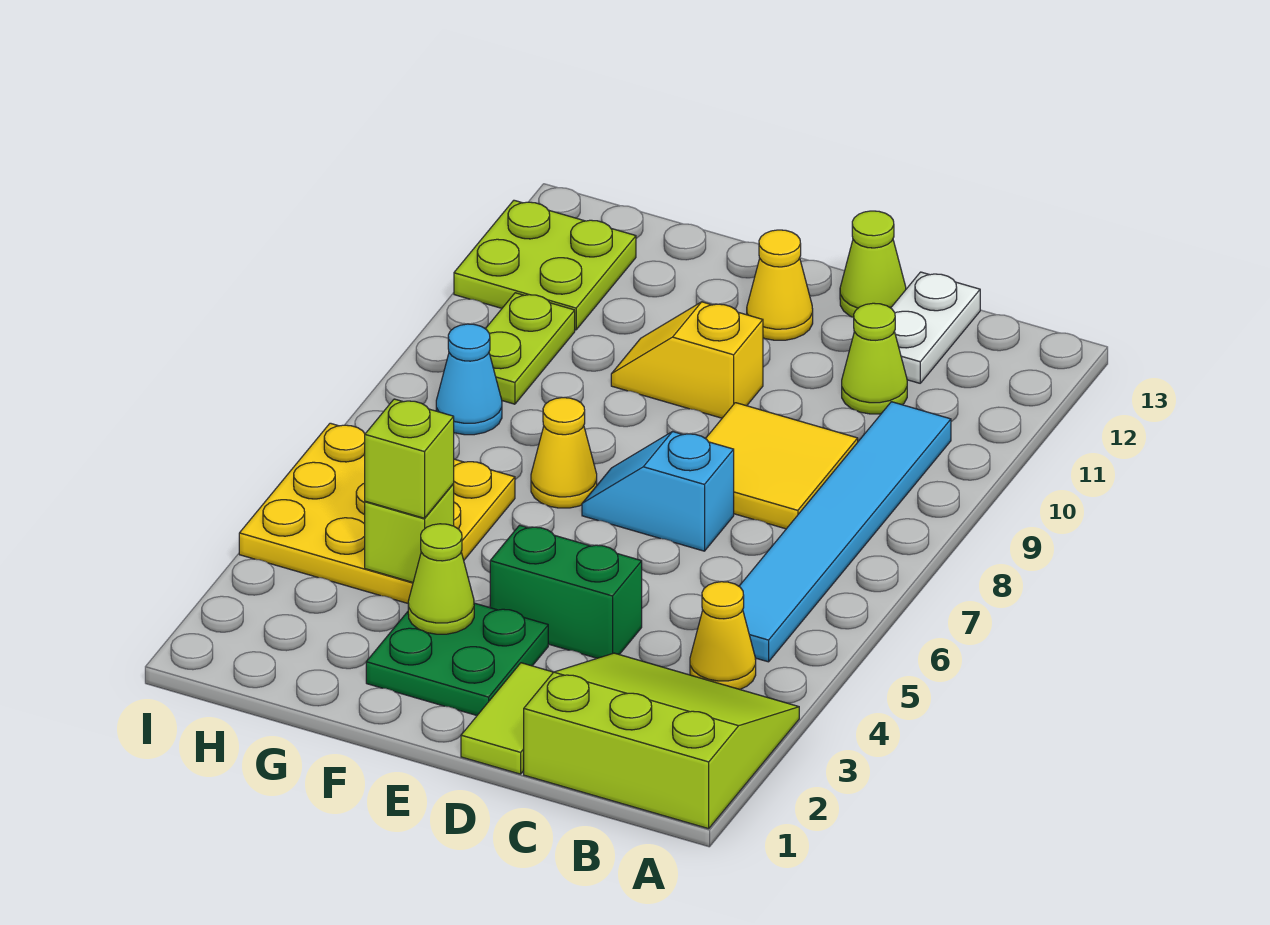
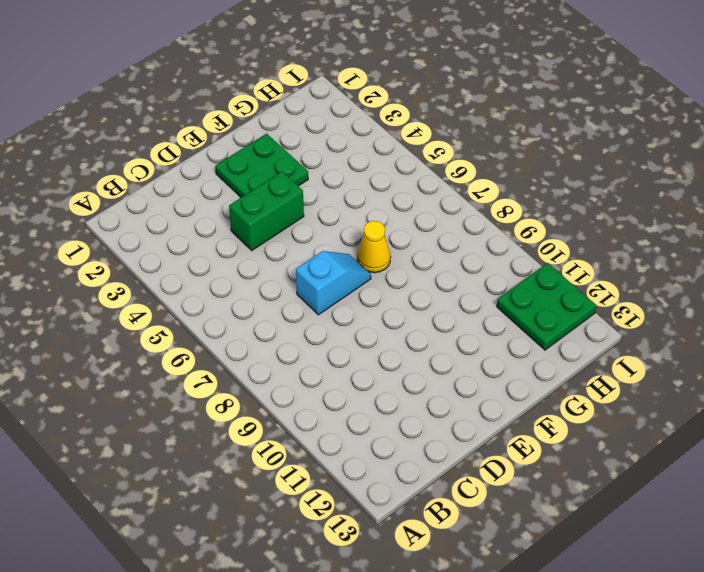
green 2x2 plate [497,263,596,350] -> lime 2x2 plate [454,200,636,330]
none -> lime 3x3 slope [524,653,799,829]
none -> yellow 1x1 cone [690,582,756,689]
none -> cyan 1x6 tile [739,402,951,662]

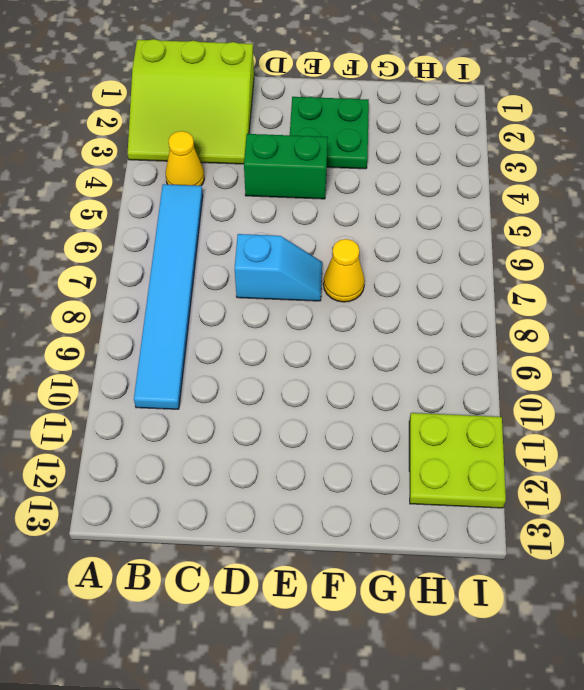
none -> yellow 2x2 tile [706,403,858,529]
none -> lime 1x1 cone [842,303,907,414]
none -> white 1x2 plate [891,272,980,383]

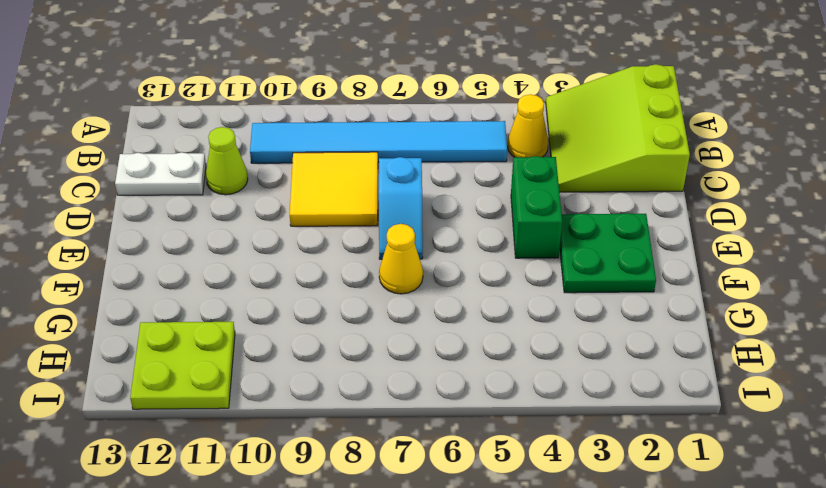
none -> lime 1x2 tile [461,663,553,774]
none -> lime 1x1 cone [840,211,906,317]
none -> yellow 1x2 slope [611,302,763,418]

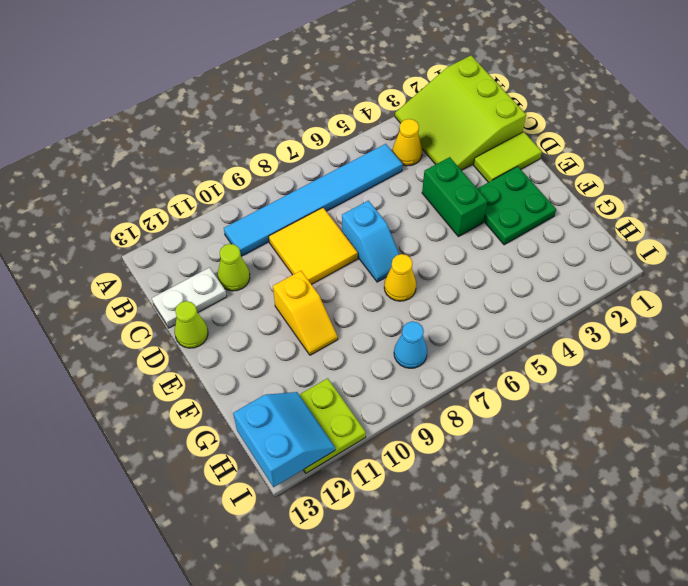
cyan 2x2 slope [233,392,335,487] -> none
none -> yellow 1x1 cone [747,230,813,340]
none -> yellow 3x3 plate [239,423,515,603]
none -> lime 1x2 plate [486,293,575,404]

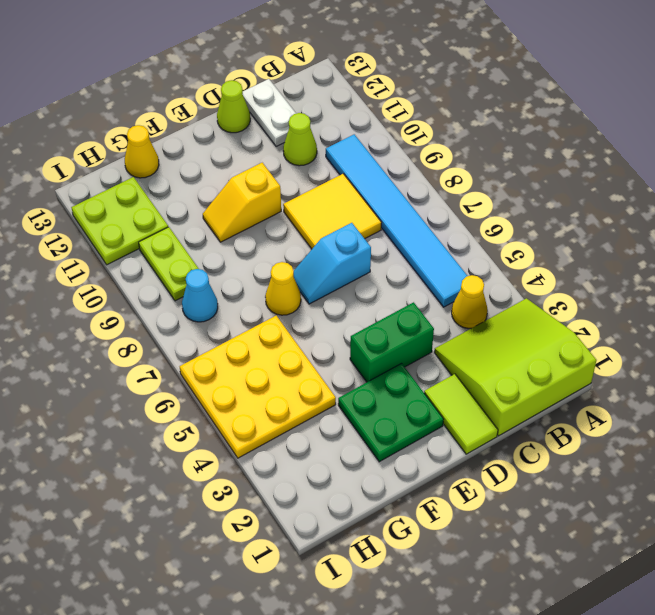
yellow 1x1 cone [125,125,159,178] -> yellow 1x1 cone moved to [747,230,813,340]
none -> lime 1x1 cone [408,524,474,634]
none -> lime 1x1 brick [365,484,454,582]
none -> lime 1x1 brick [365,399,454,518]

